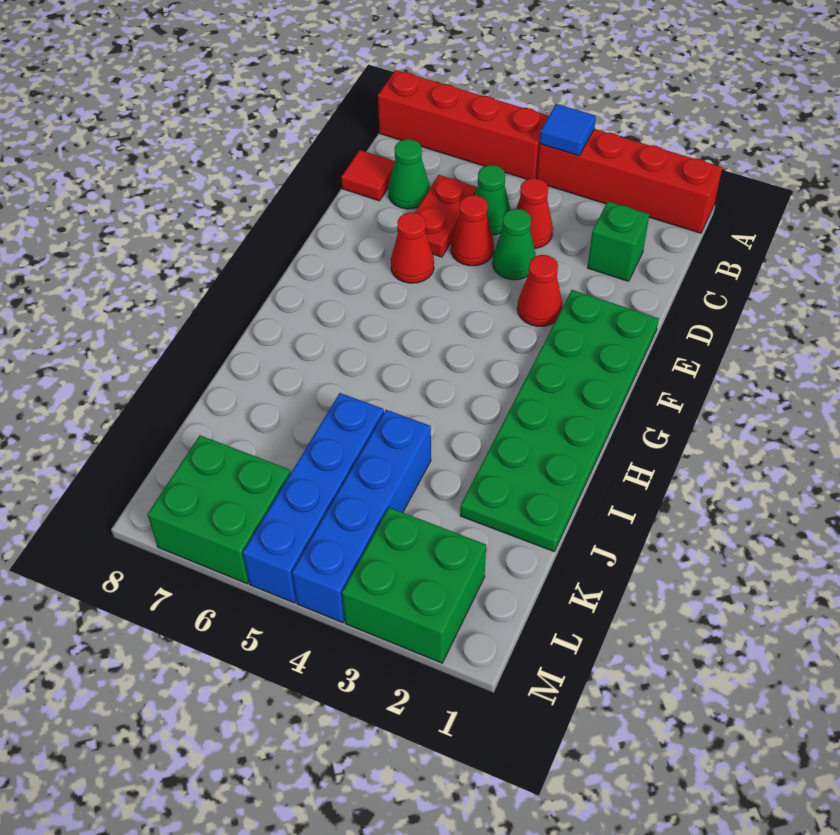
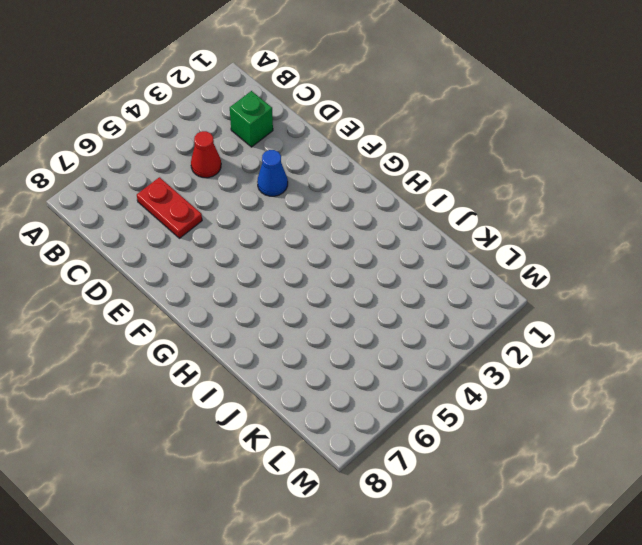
blue 1x1 cone [257,150,288,196] -> red 1x1 cone [517,255,562,326]
none -> red 1x4 brick [537,129,722,233]
none -> red 1x4 brick [378,70,549,180]
none -> green 1x1 cone [475,165,510,235]

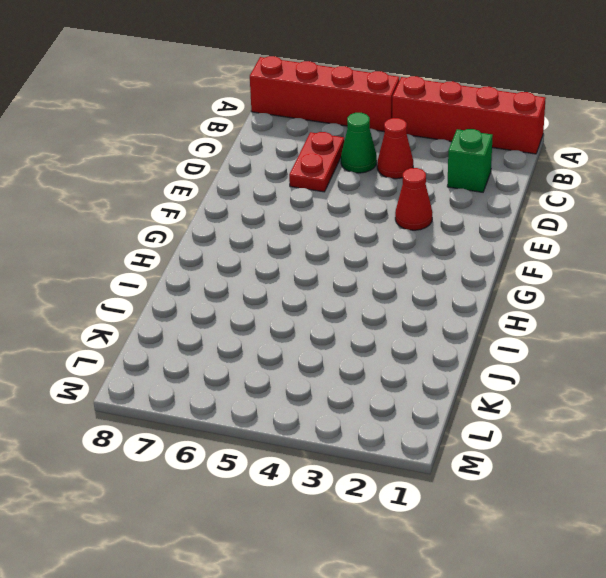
none -> green 1x1 cone [388,139,430,209]
none -> red 1x1 tile [341,150,395,201]
none -> green 1x1 cone [493,209,536,280]

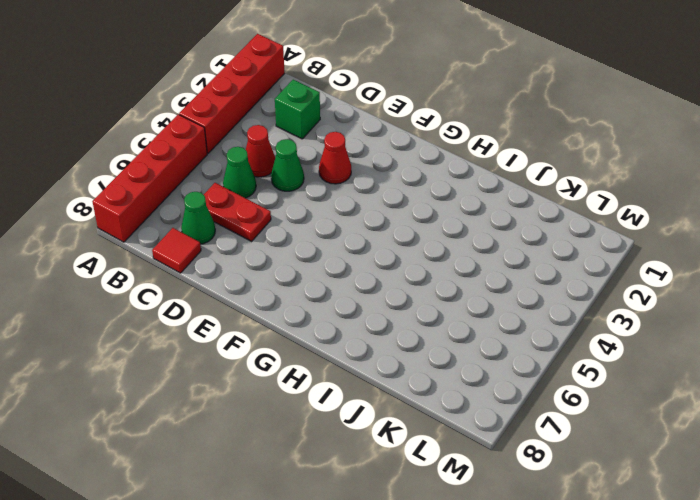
none -> red 1x1 cone [451,195,494,266]
none -> green 2x6 plate [460,290,659,551]
none -> red 1x1 cone [391,212,434,283]

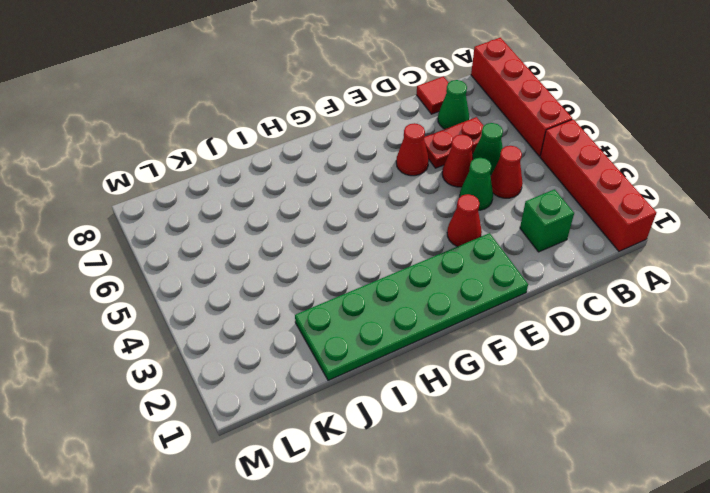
none -> blue 1x4 brick [292,410,431,623]
none -> blue 1x4 brick [243,393,384,603]
none -> green 2x2 brick [342,508,486,663]

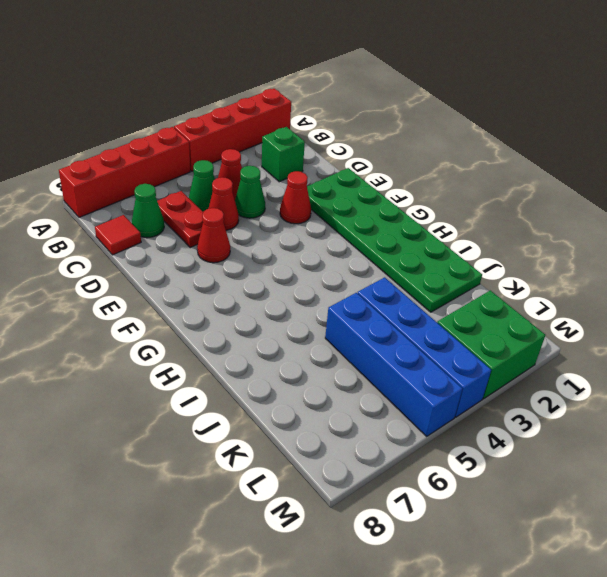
none -> green 2x2 brick [148,435,291,584]
none -> blue 1x1 tile [539,104,596,156]

